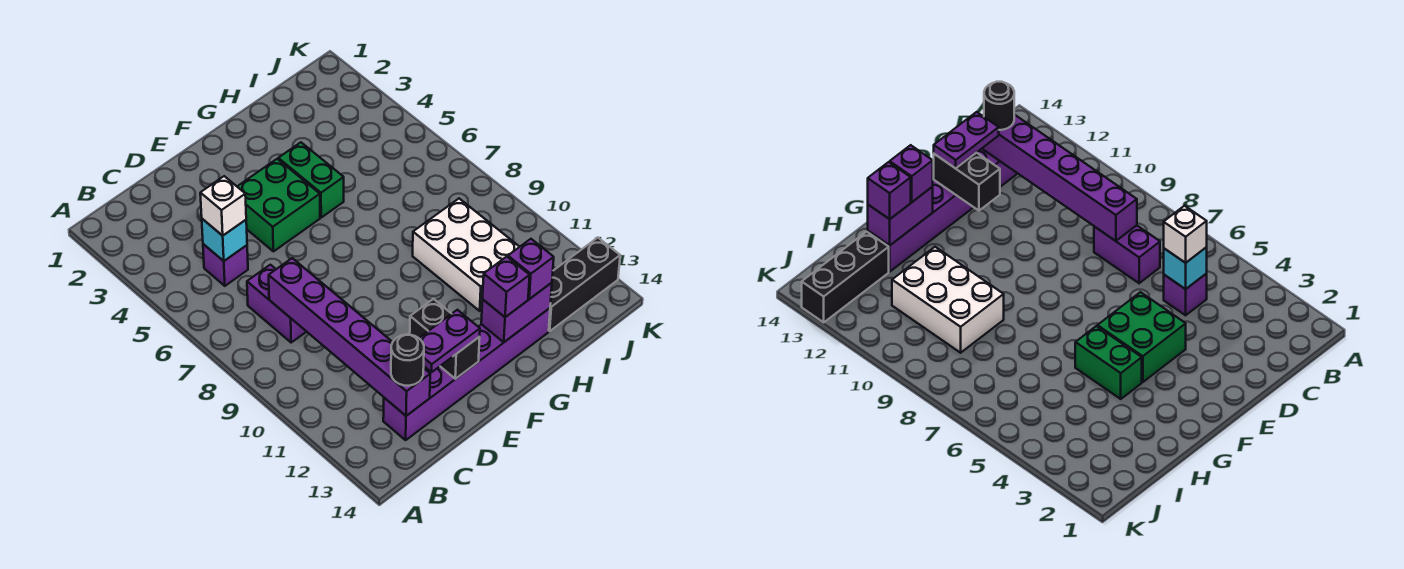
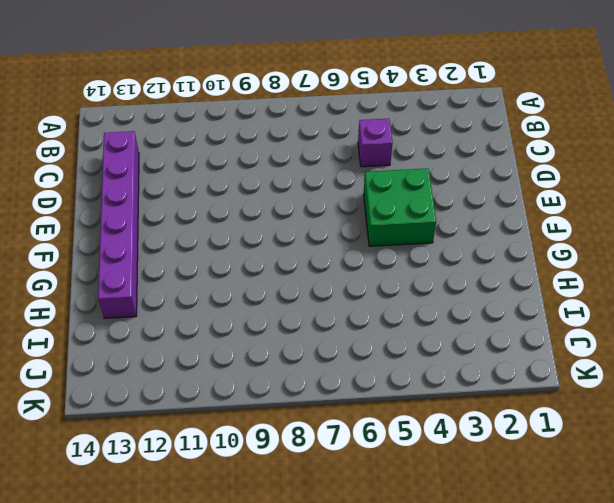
none -> purple 1x2 brick [247,265,306,342]
none -> green 1x2 brick [278,142,344,217]
none -> white 2x3 brick [413,199,519,311]

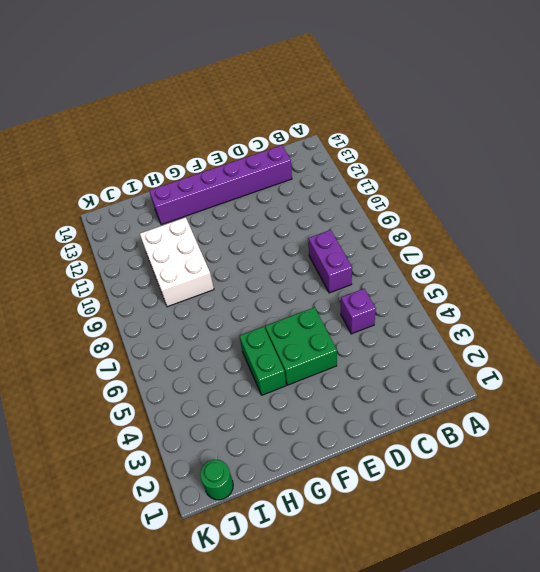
green 1x1 round brick [200,460,233,500] -> none
none -> black 1x3 brick [549,238,620,331]
none -> cyan 1x1 brick [202,219,247,261]
none -> purple 1x6 brick [269,258,430,416]

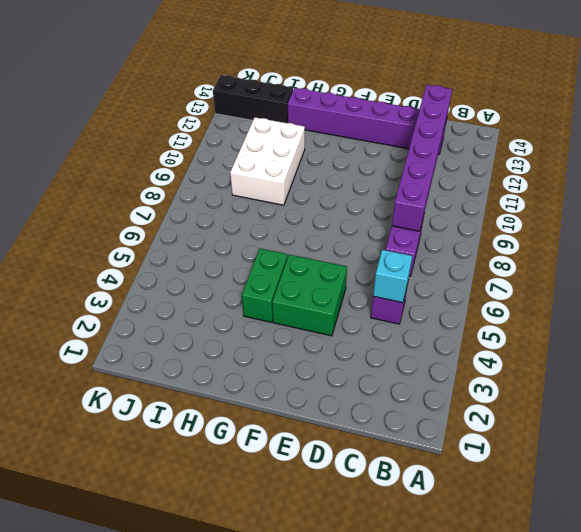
none -> black 1x2 brick [410,299,480,379]
none -> purple 1x2 brick [481,283,552,342]
none -> white 1x1 brick [200,176,246,236]

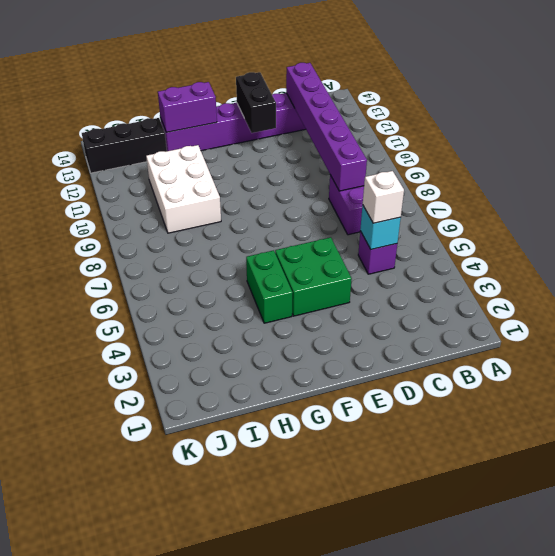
none -> black 1x1 round brick [391,335,424,386]
none -> purple 1x2 plate [419,310,480,372]
none -> purple 1x1 brick [483,257,530,317]

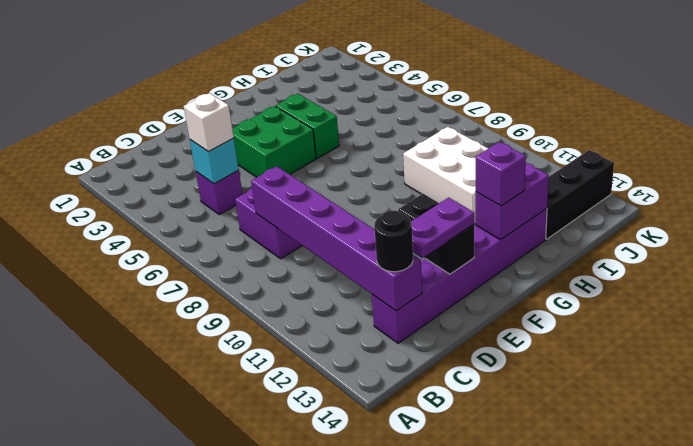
none -> purple 1x1 brick [508,239,554,299]

